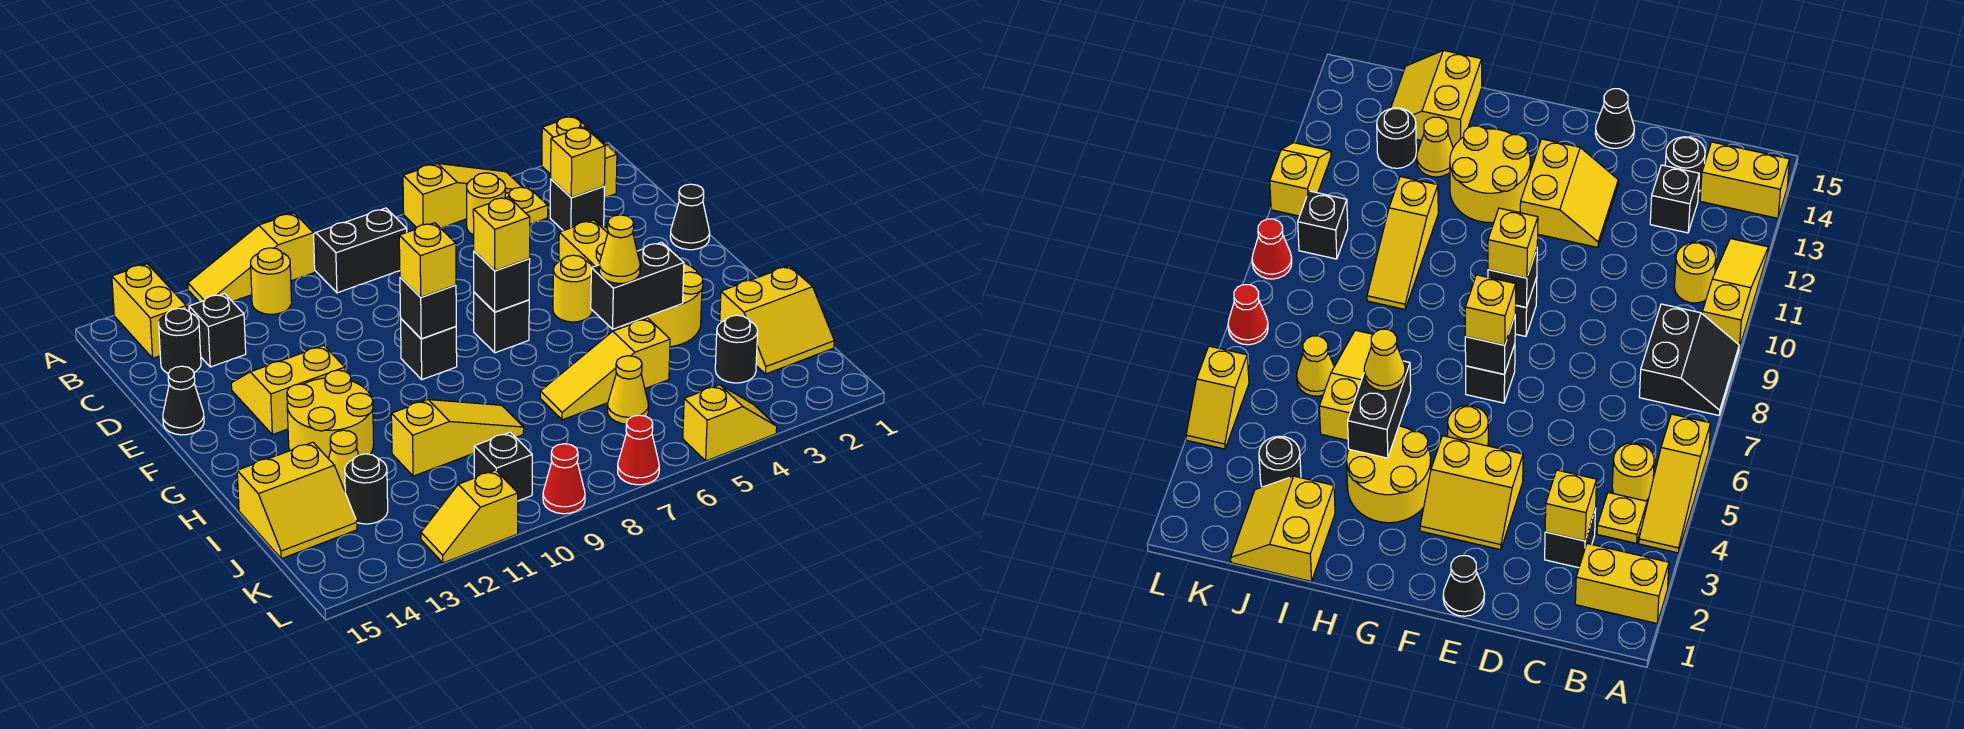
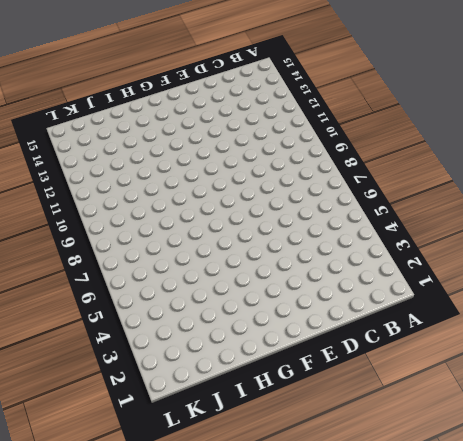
none -> yellow 1x2 brick [542,116,617,198]
none -> yellow 1x3 slope [403,163,523,228]
none -> black 2x2 slope [314,208,407,293]
none -> yellow 1x3 slope [188,213,315,302]

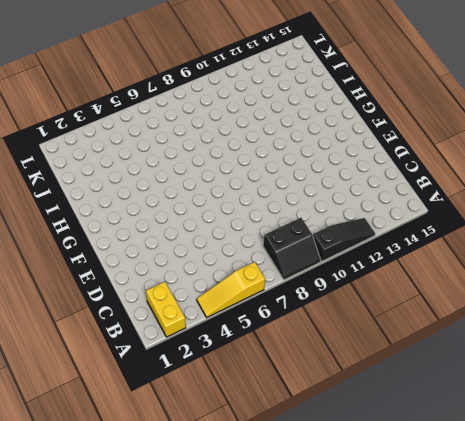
black 1x3 slope [313,218,375,262] -> yellow 1x3 slope [188,213,315,302]
none -> yellow 1x2 brick [112,264,186,358]
none -> yellow 1x1 plate [505,186,548,224]
none -> yellow 1x1 round brick [467,173,506,235]
none -> yellow 1x1 round brick [250,248,292,314]

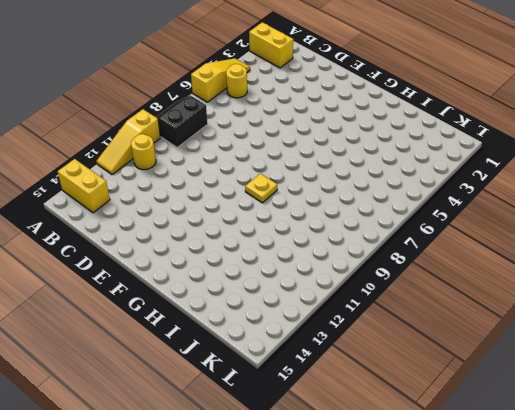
yellow 1x1 plate [245,173,277,203] -> yellow 1x1 plate moved to [505,186,548,224]
none -> black 1x1 brick [550,179,604,231]
none -> black 1x1 brick [189,294,246,367]
none -> black 1x1 round brick [159,308,201,374]
none -> black 1x1 cone [670,184,710,250]

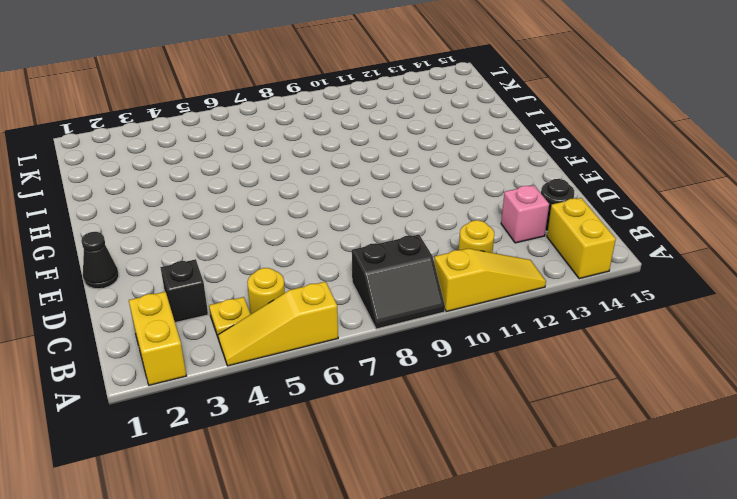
pink 1x1 brick [501,185,549,243] -> black 1x1 brick [189,294,246,367]
none -> yellow 2x2 slope [559,220,638,267]
none -> yellow 2x2 slope [231,345,345,435]
none -> black 1x1 cone [163,366,204,435]
none -> yellow 1x1 round brick [553,255,593,322]

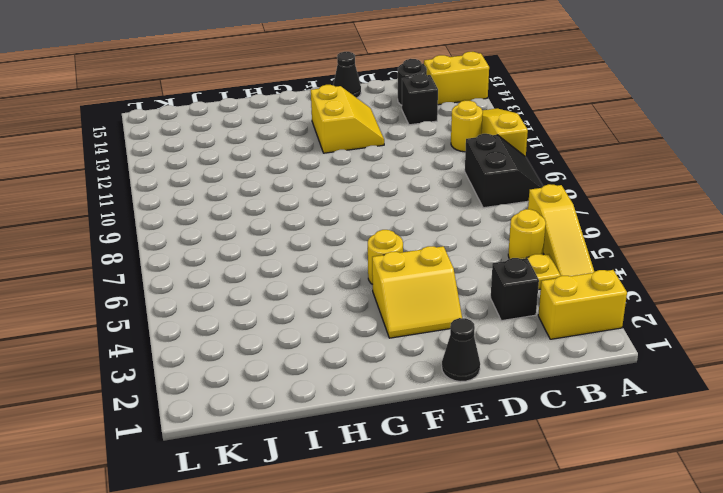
none -> black 1x1 brick [474,292,529,353]
none -> black 1x1 brick [401,319,457,380]
none -> yellow 2x2 round brick [620,252,703,347]
none -> yellow 2x2 round brick [287,370,374,459]

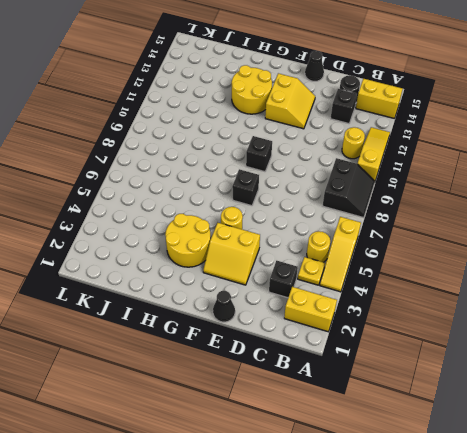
none -> yellow 2x2 slope [720,266,834,374]
none -> yellow 1x3 slope [540,318,670,420]
none -> yellow 1x3 slope [391,400,524,476]
none -> yellow 1x1 cone [329,430,358,491]

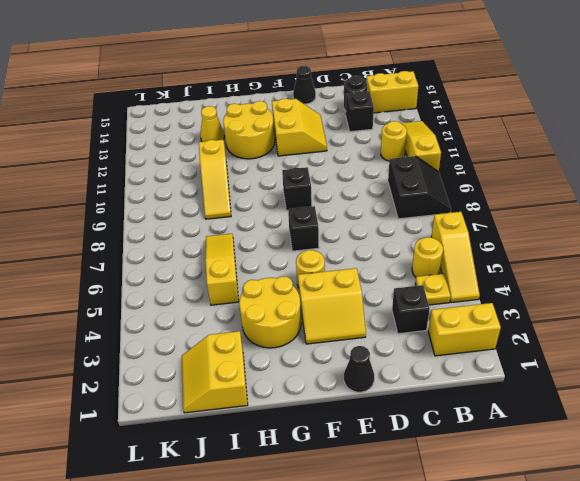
none -> yellow 2x2 slope [237,442,357,559]
none -> black 1x1 round brick [715,315,758,383]
none -> yellow 1x1 cone [607,356,649,424]
none -> black 1x1 round brick [345,454,388,524]

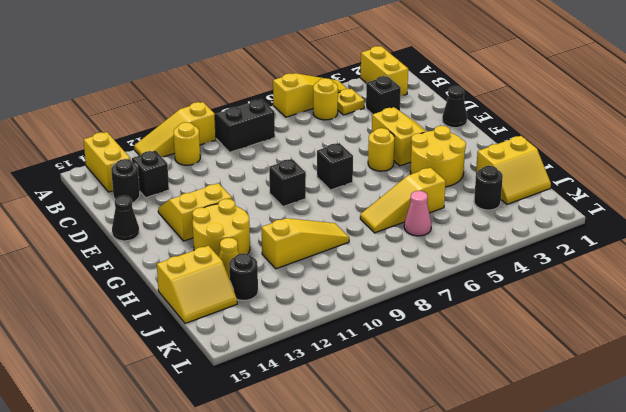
pink 1x1 cone [404,191,431,236] -> yellow 1x1 cone [607,356,649,424]
none -> black 1x1 brick [474,432,532,501]
none -> yellow 1x2 slope [683,385,777,461]
none -> red 1x1 cone [618,415,659,485]
none -> red 1x1 cone [543,444,585,514]

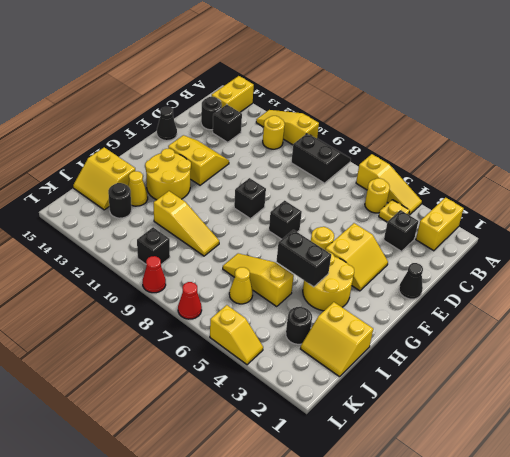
none -> yellow 1x2 slope [421,470,518,563]
none -> yellow 1x1 brick [551,127,605,198]
none -> black 1x1 brick [474,251,530,312]
none -> black 1x1 brick [400,277,456,339]

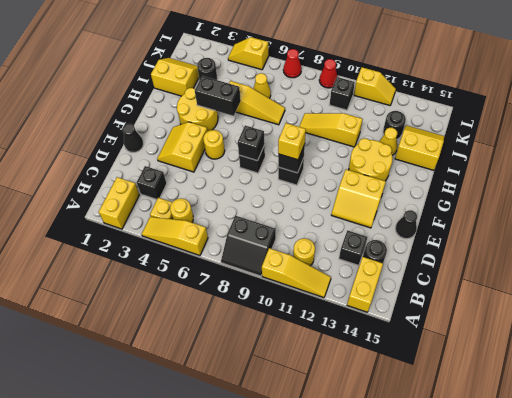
none -> yellow 1x1 brick [551,127,605,198]
none -> yellow 1x1 brick [473,197,530,271]
none -> yellow 1x1 cone [599,215,640,283]

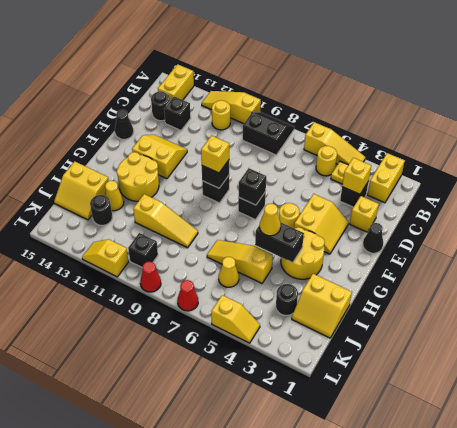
yellow 1x1 brick [350,196,379,232] -> yellow 1x1 brick moved to [473,197,530,271]

